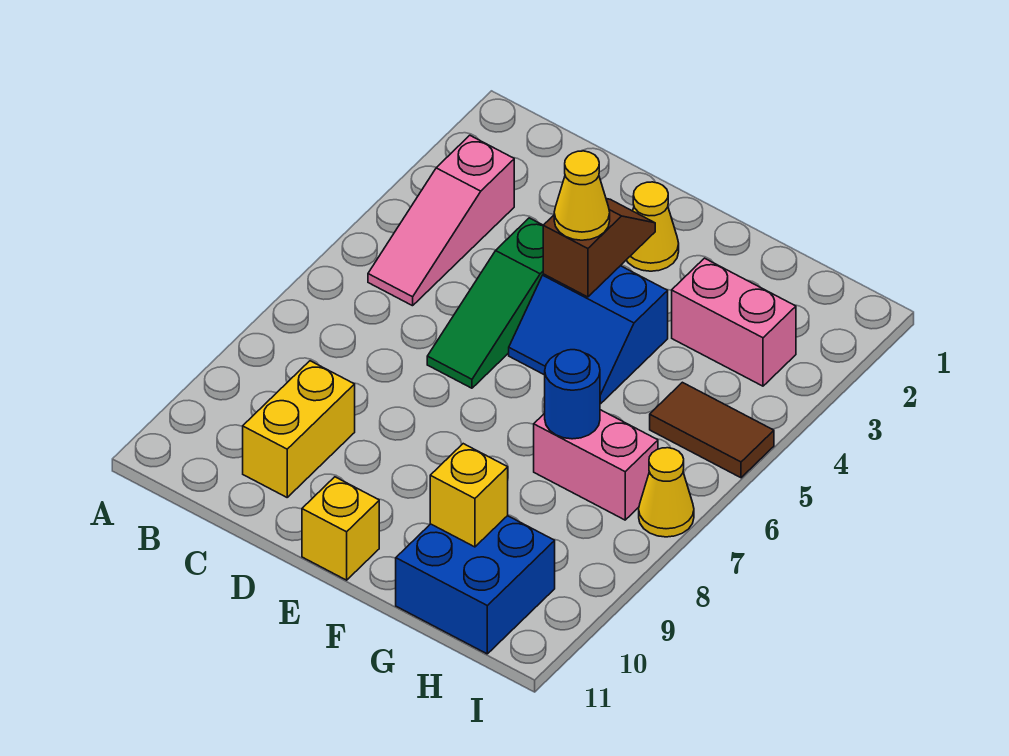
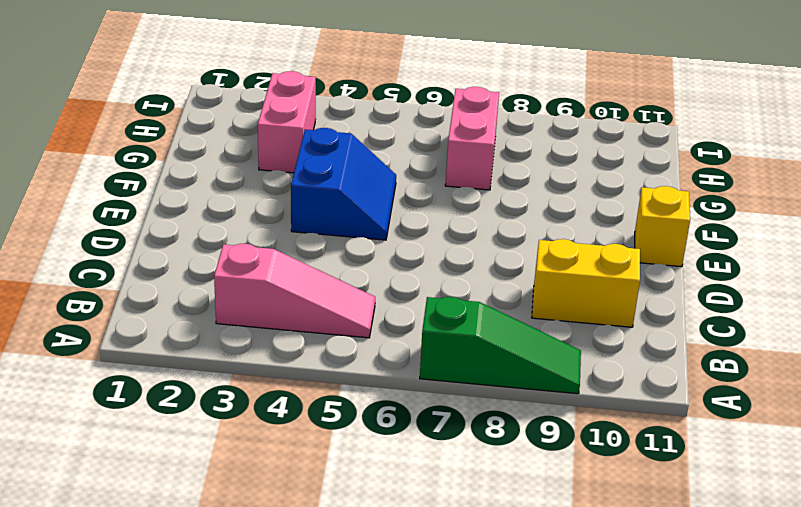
green 1x3 slope [420,297,581,394] -> green 1x3 slope moved to [427,218,543,388]
none -> yellow 1x1 cone [627,182,679,271]
none -> blue 2x2 brick [396,516,555,654]
none -> brown 1x2 tile [650,382,774,478]

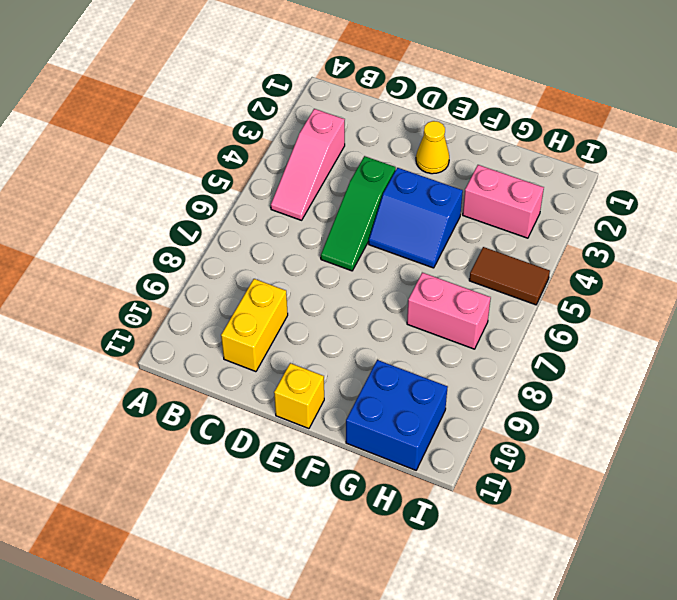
none -> yellow 1x1 cone [639,448,694,537]
none -> brown 1x2 slope [543,199,655,297]
none -> blue 1x1 round brick [545,350,600,439]

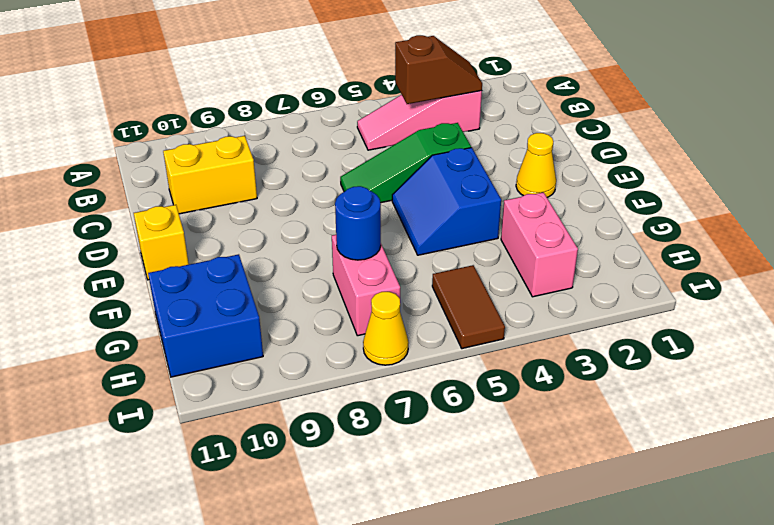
brown 1x2 slope [395,35,482,104] -> brown 1x2 slope moved to [543,199,655,297]
none -> yellow 1x1 brick [430,444,508,547]
none -> yellow 1x1 cone [554,151,610,240]

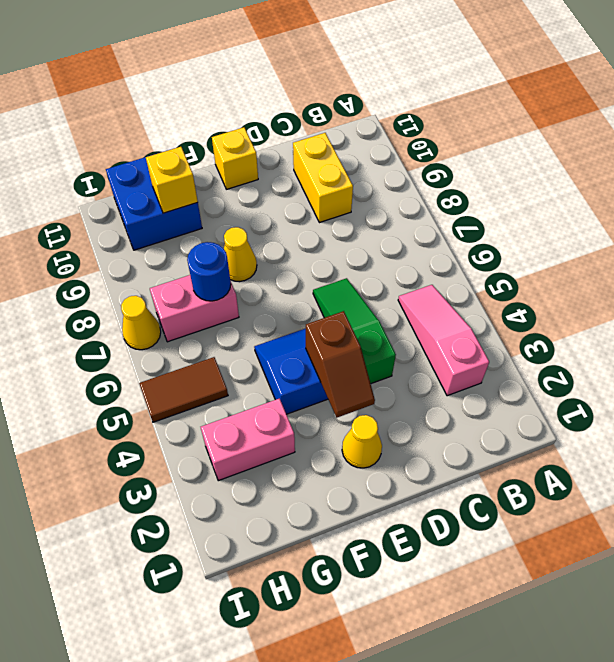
yellow 1x1 cone [224,227,257,282] -> yellow 1x1 cone moved to [554,151,610,240]

